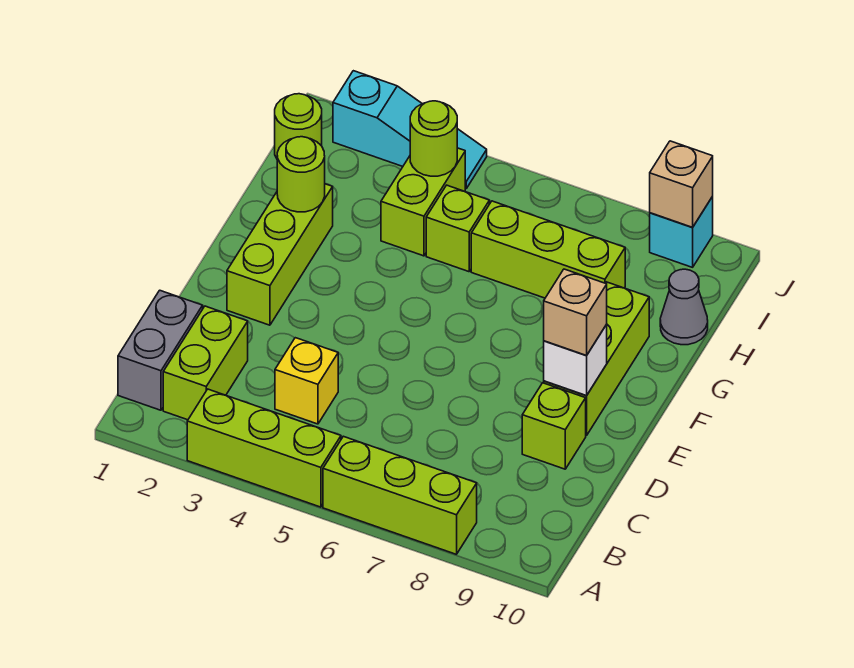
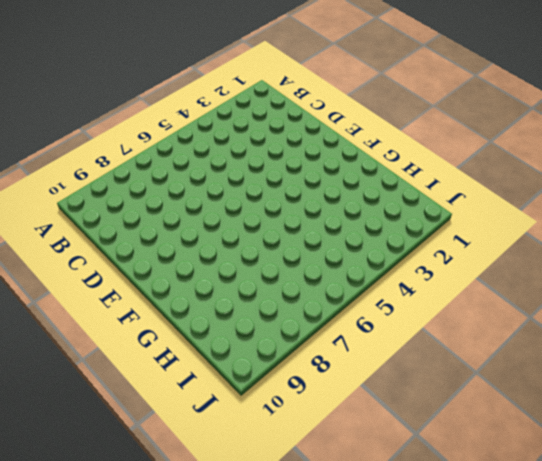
none -> lime 1x3 brick [187,389,341,507]
none -> lime 1x3 brick [323,436,477,554]
none -> grey 1x2 brick [118,290,203,410]

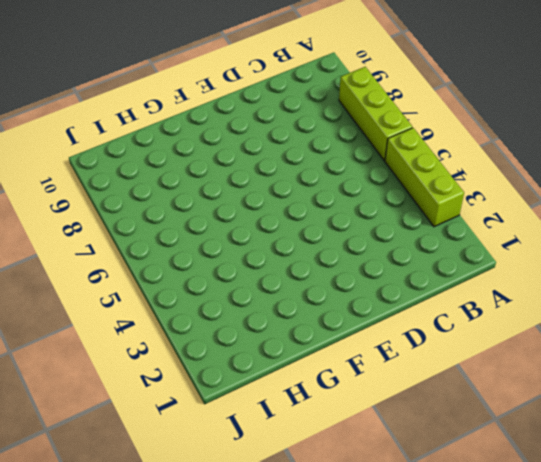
none -> grey 1x2 brick [118,290,203,410]
none -> lime 1x2 brick [163,306,248,420]
none -> yellow 1x1 brick [275,338,338,424]

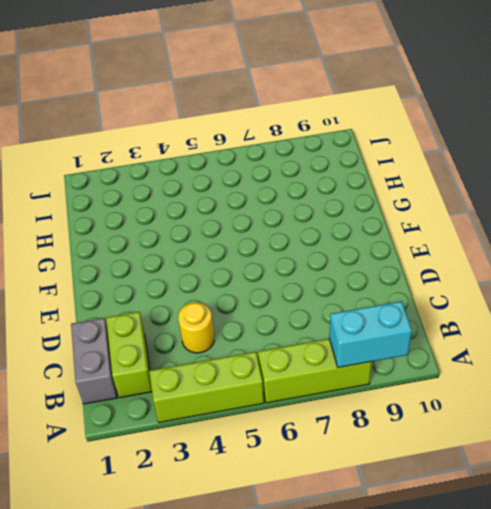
cyan 1x2 brick [329,301,412,367] -> none
yellow 1x1 round brick [178,302,214,353] -> yellow 1x1 brick [275,338,338,424]
none -> lime 1x1 brick [522,383,586,469]
none -> lime 1x3 brick [227,184,333,325]
none -> lime 1x3 brick [544,282,649,436]

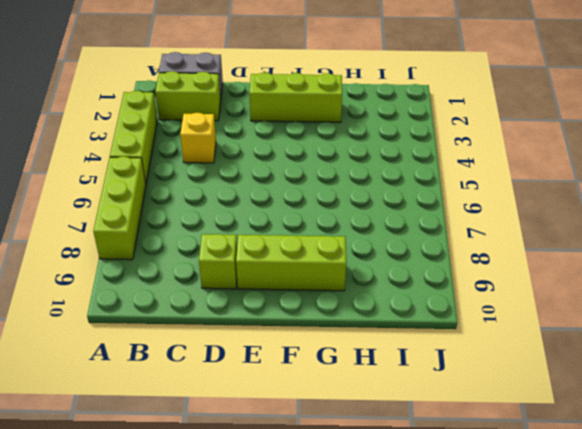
none -> lime 1x2 brick [381,148,465,256]
none -> lime 1x1 brick [426,185,489,272]
none -> lime 1x3 brick [471,201,625,298]

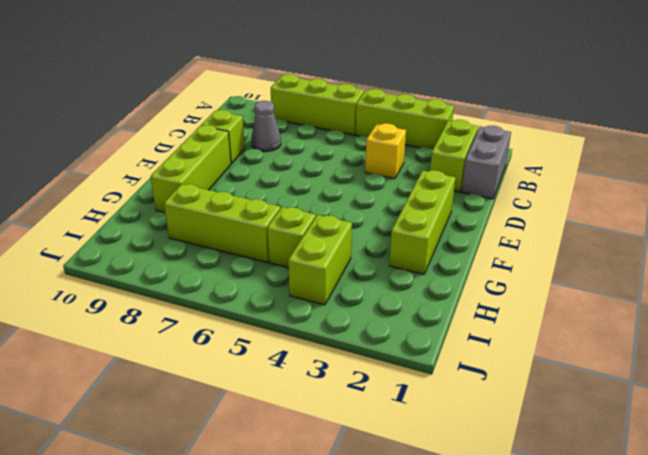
grey 1x1 cone [251,101,281,152] -> grey 1x1 cone moved to [660,269,708,345]
none -> lime 1x1 round brick [275,94,322,158]
none -> cyan 1x3 slope [333,71,487,188]
none -> cyan 1x1 brick [650,197,713,267]

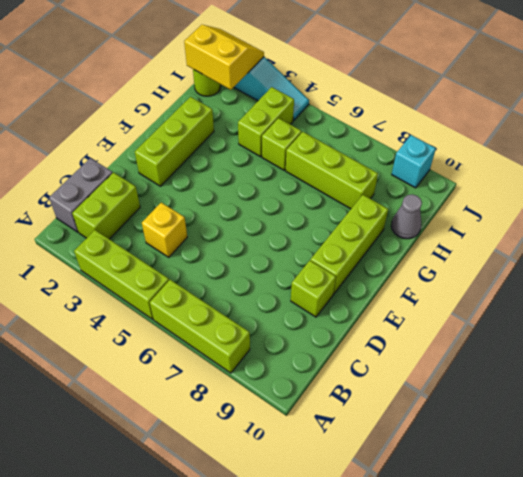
yellow 2x2 slope [184,25,264,90] -> none
none -> white 1x1 brick [544,325,607,396]
none -> lime 1x1 round brick [277,137,325,212]
none -> lime 1x1 round brick [410,101,457,176]

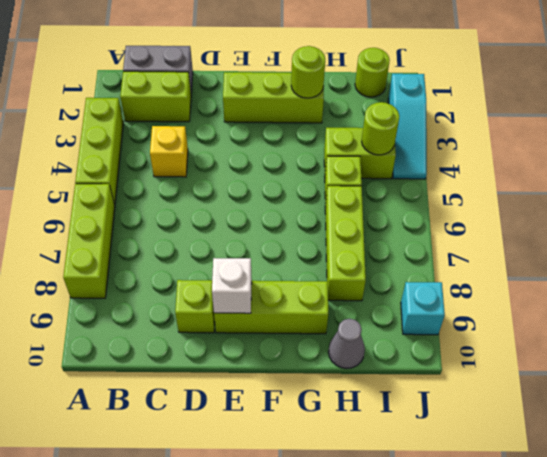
none -> tan 1x1 brick [650,141,713,227]
none -> tan 1x1 brick [544,269,607,355]

